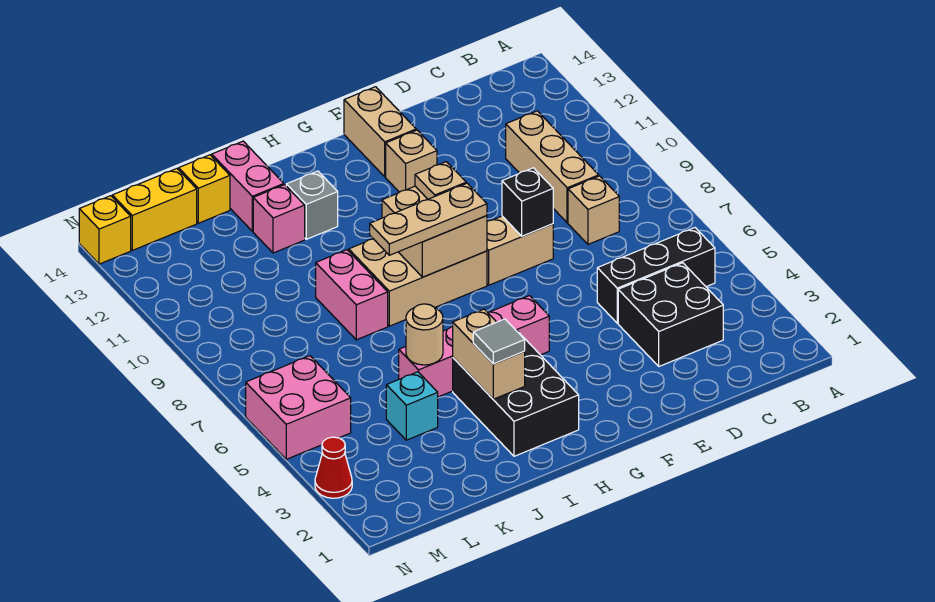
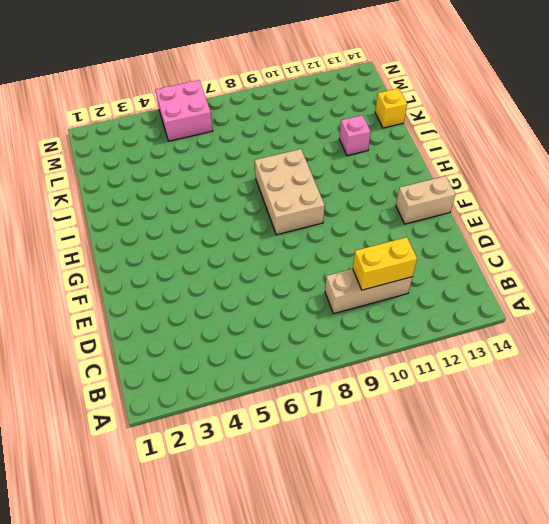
yellow 1x2 brick [353,237,417,290] -> yellow 1x2 brick turned to [112,169,197,250]
none -> black 1x3 brick [597,228,715,323]
none -> black 2x2 brick [618,263,723,366]
none -> tan 1x1 brick [568,176,619,244]

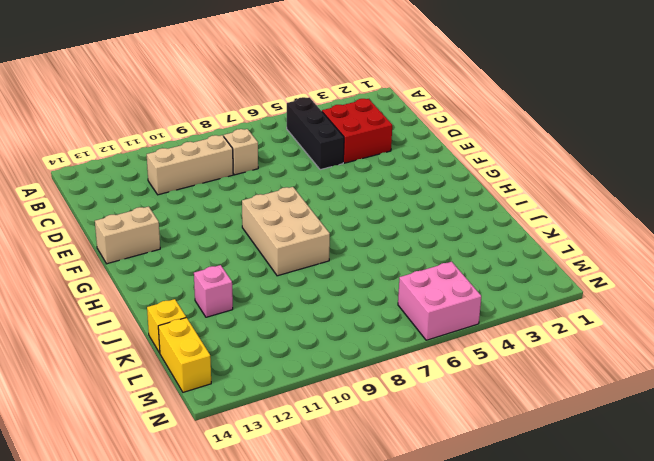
red 2x2 brick [322,99,392,163] -> black 2x2 brick [618,263,723,366]
none -> tan 1x2 brick [487,216,553,285]
none -> tan 1x1 brick [386,130,437,192]
none -> pink 1x4 brick [399,296,549,397]

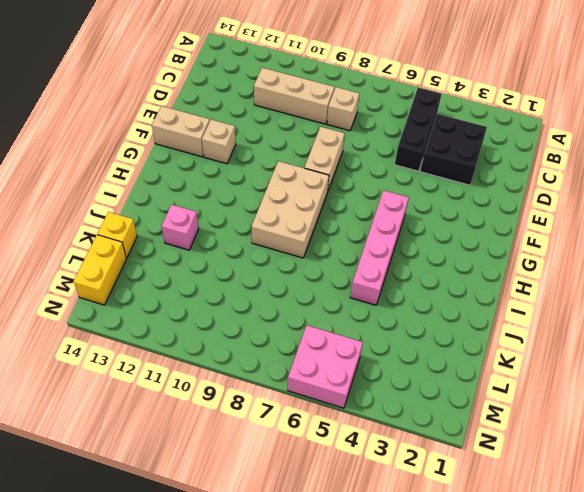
none -> black 2x3 brick [453,331,579,456]
none -> grey 1x1 brick [286,171,338,239]
none -> pink 1x2 brick [316,250,388,340]

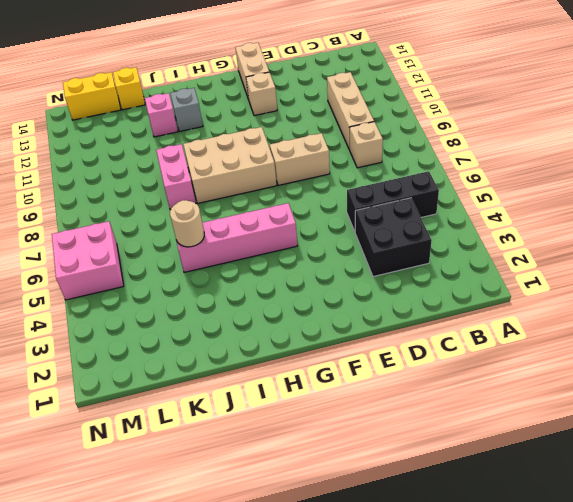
none -> black 2x3 brick [453,331,579,456]
none -> pink 1x2 brick [212,141,284,231]
none -> cyan 1x1 brick [386,372,438,440]

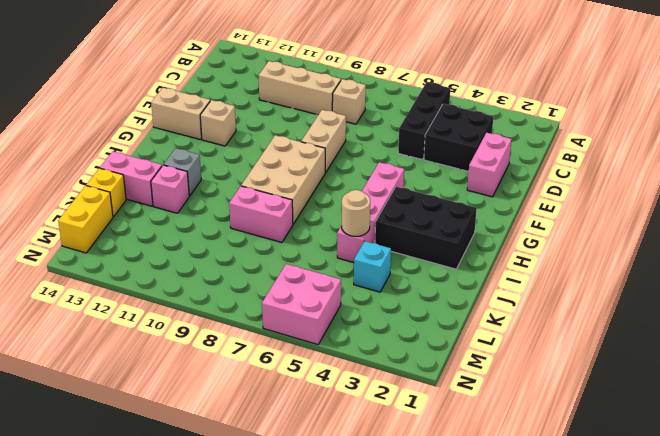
pink 1x2 brick [467,133,511,197] -> none
none -> red 1x1 cone [315,437,352,498]
none -> yellow 1x1 brick [79,196,131,264]
none -> black 1x1 brick [502,168,553,236]

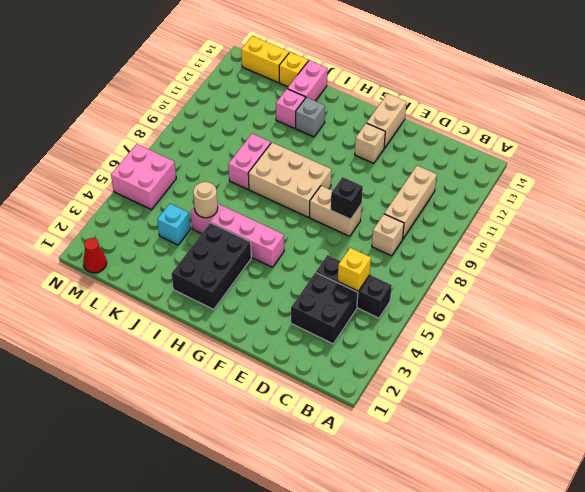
yellow 1x1 brick [338,248,371,291] -> yellow 1x1 brick moved to [79,196,131,264]
red 1x1 cone [83,238,107,273] -> red 1x1 cone moved to [315,437,352,498]
none -> tan 2x2 brick [382,186,487,277]
none -> tan 1x2 brick [453,309,525,399]
none -> tan 1x3 plate [370,183,487,255]

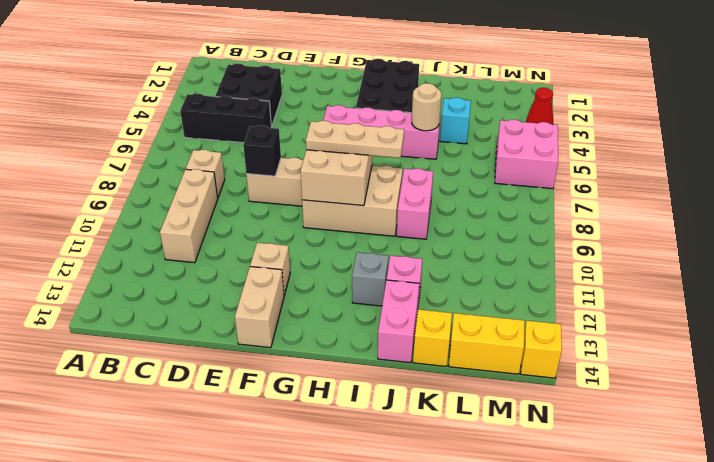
none -> tan 1x2 brick [453,309,525,399]
none -> tan 1x1 plate [415,162,466,199]
none -> grey 1x1 tile [473,319,525,364]

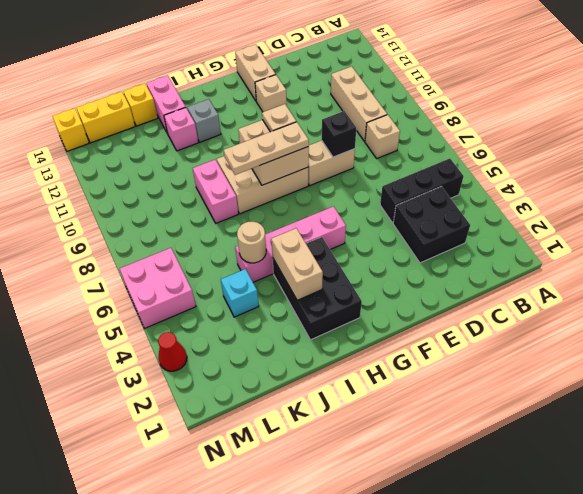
none -> grey 1x1 tile [473,319,525,364]

